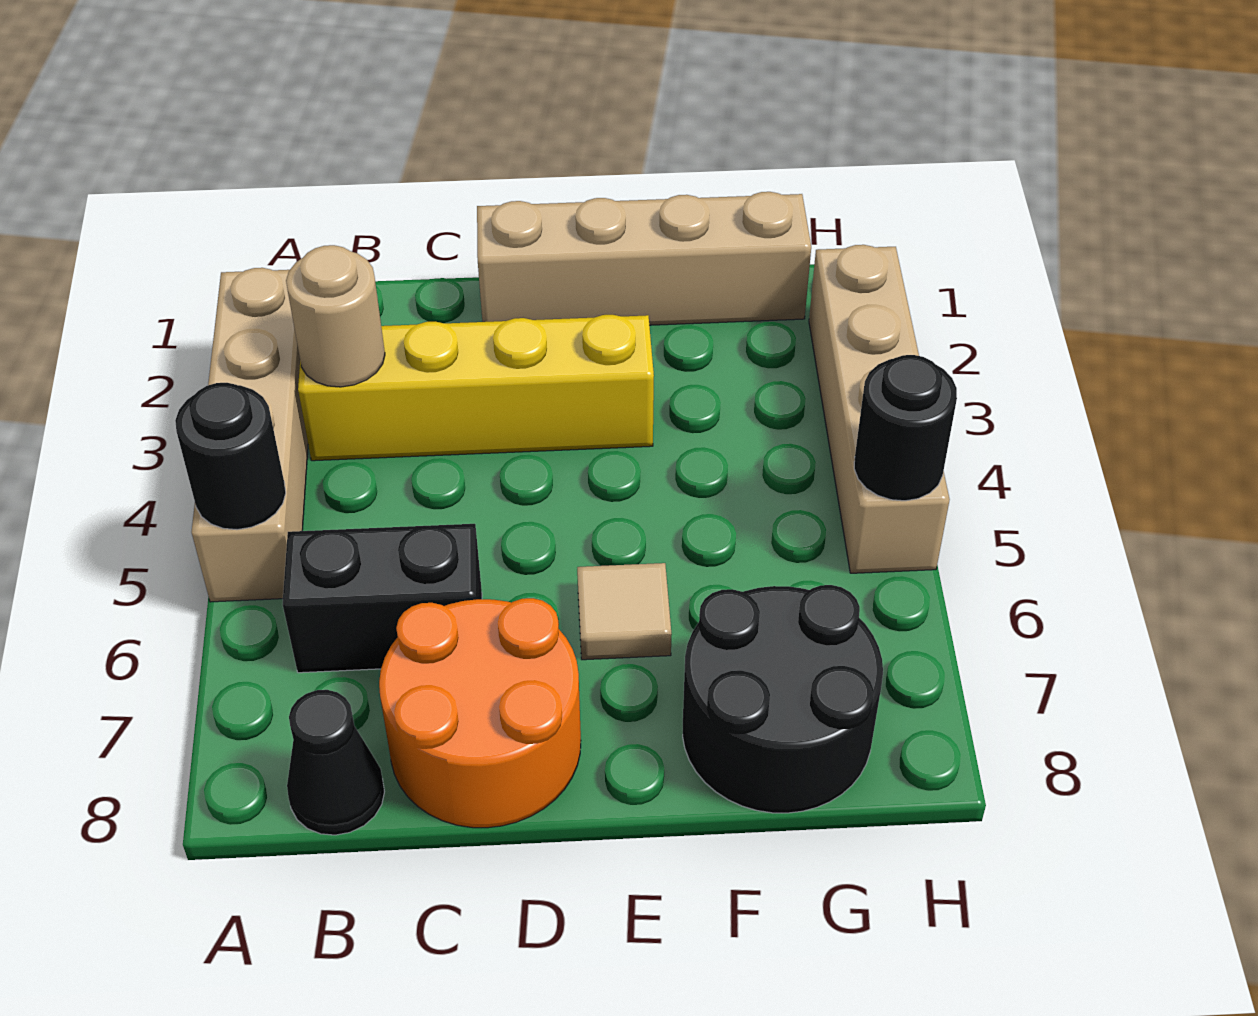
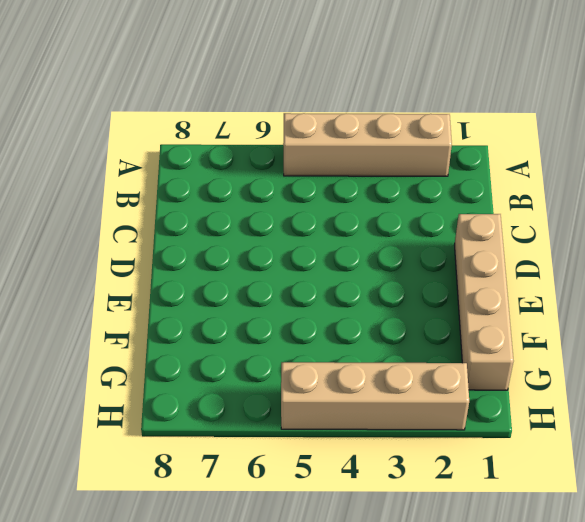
none -> yellow 1x4 brick [298,315,654,461]
none -> black 1x2 brick [283,524,482,673]
none -> black 1x1 cone [287,690,384,835]

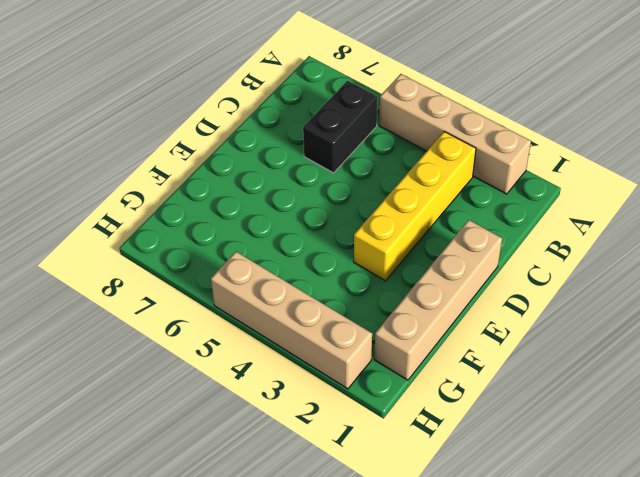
none -> black 1x1 cone [287,690,384,835]
none -> orange 2x2 round brick [379,598,581,828]
none -> tan 1x1 tile [577,563,672,660]

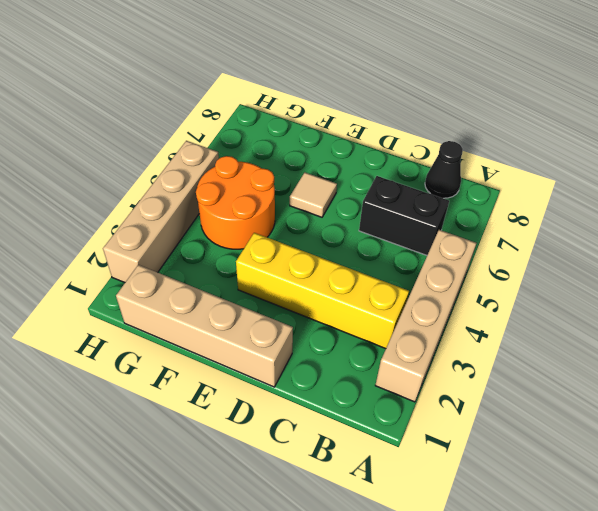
orange 2x2 round brick [196,156,275,249] -> orange 2x2 round brick moved to [379,598,581,828]
none -> black 2x2 round brick [683,585,883,813]
none -> black 1x1 round brick [175,383,286,530]
none -> tan 1x1 round brick [286,245,385,387]

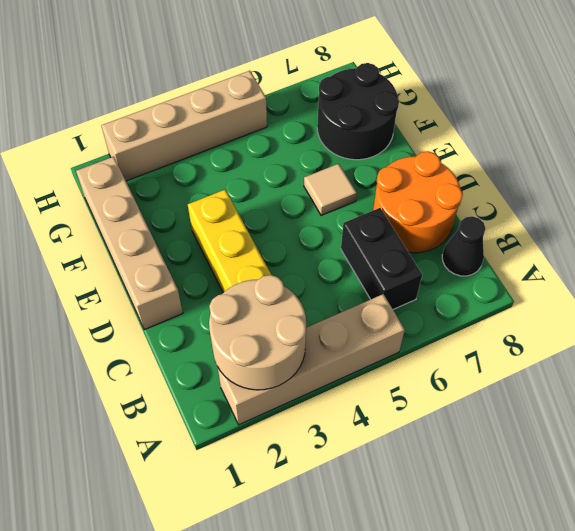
tan 2x2 round brick [209,275,306,390] -> tan 1x1 round brick [286,245,385,387]
none -> black 1x1 round brick [175,383,286,530]
none -> black 1x1 round brick [854,355,957,501]

